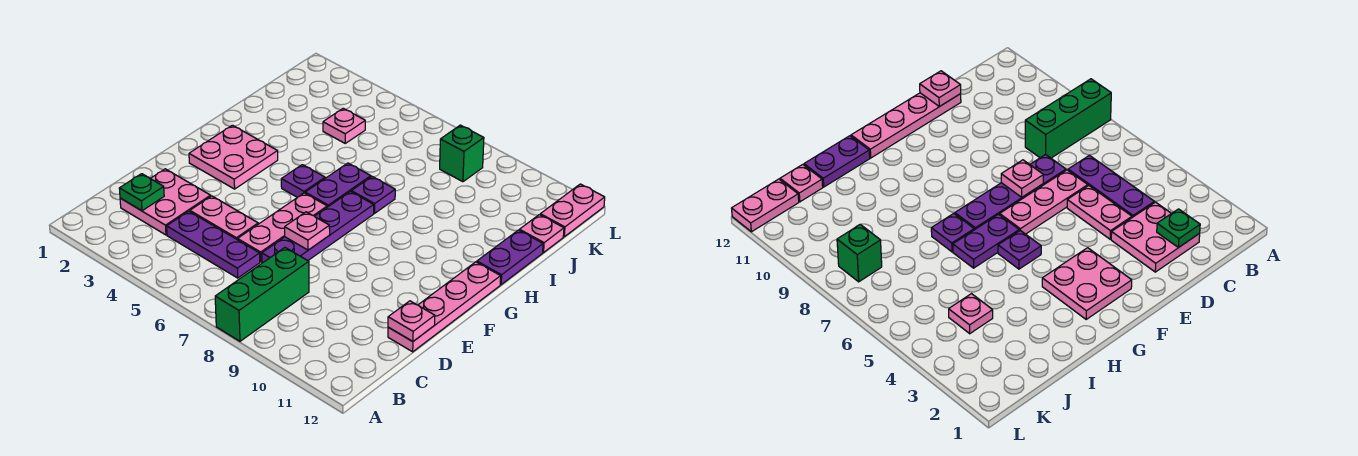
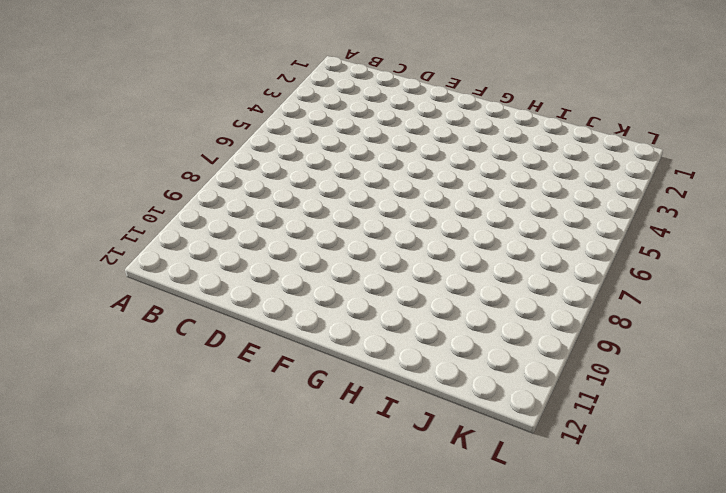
none -> green 1x3 brick [215,248,309,341]
none -> pink 2x2 plate [120,169,211,235]
none -> purple 1x3 plate [167,211,260,278]

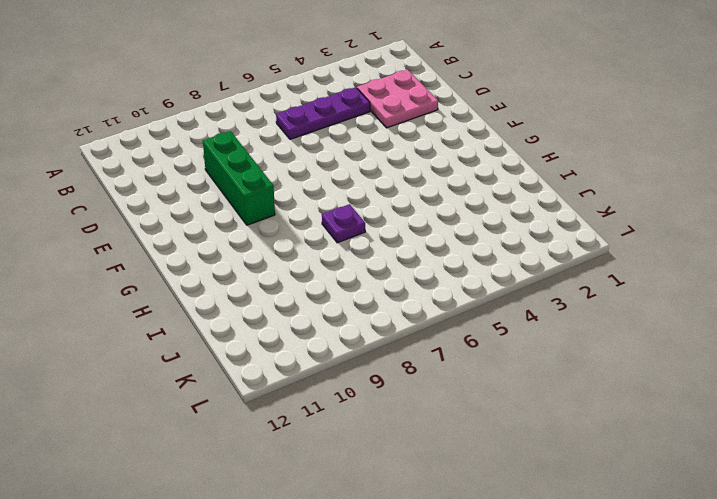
green 1x3 brick [203,131,275,225] -> green 1x3 brick moved to [215,248,309,341]
none -> pink 1x2 plate [190,196,258,240]
none -> pink 1x3 plate [238,193,327,262]
none -> purple 1x4 plate [262,192,374,263]

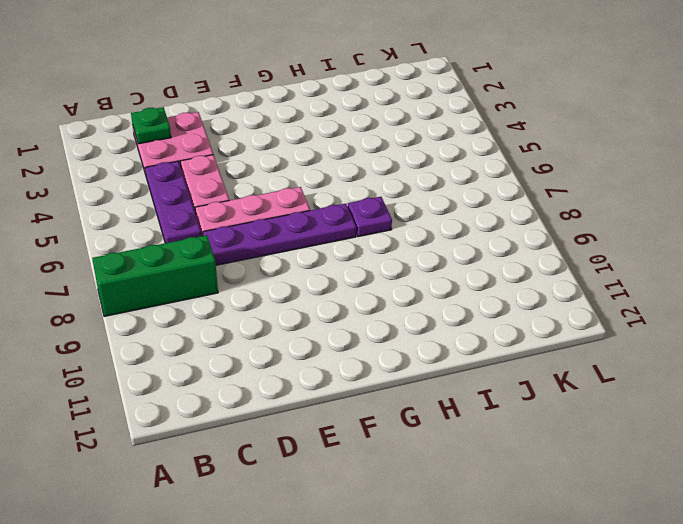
none -> pink 1x4 plate [388,262,501,352]
none -> pink 2x2 plate [189,125,278,189]
none -> purple 1x1 plate [281,165,325,197]

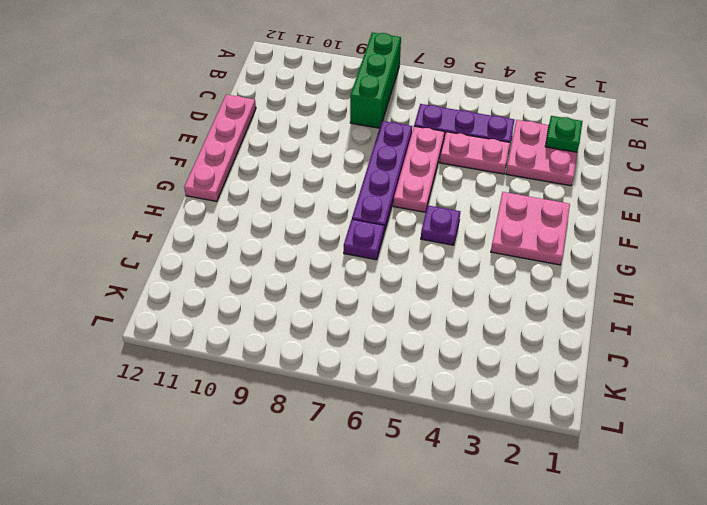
none -> purple 1x2 plate [305,163,371,207]
none -> purple 1x2 plate [477,230,543,285]
none -> pink 1x1 plate [323,108,365,143]

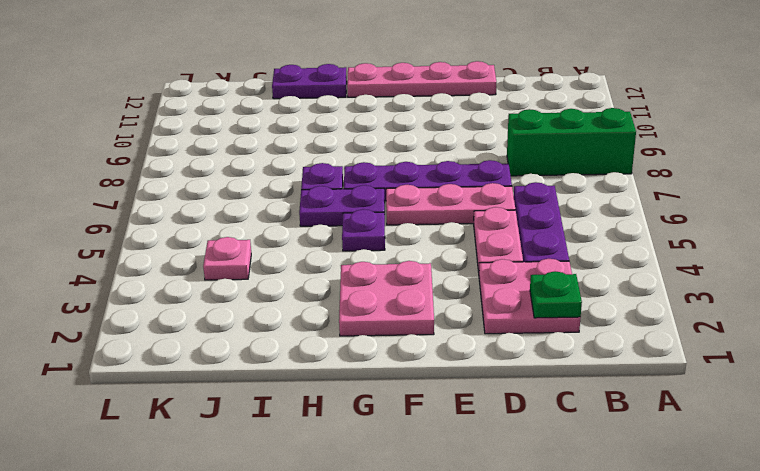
none -> pink 1x1 plate [519,215,564,252]
none -> green 1x1 brick [440,125,484,182]
none -> pink 1x2 plate [540,184,605,237]

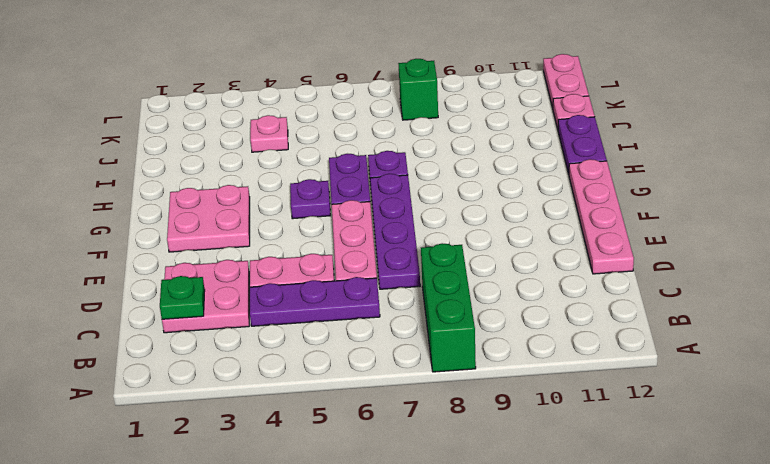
none -> pink 1x1 plate [388,301,435,341]
none -> pink 1x1 plate [285,212,330,250]

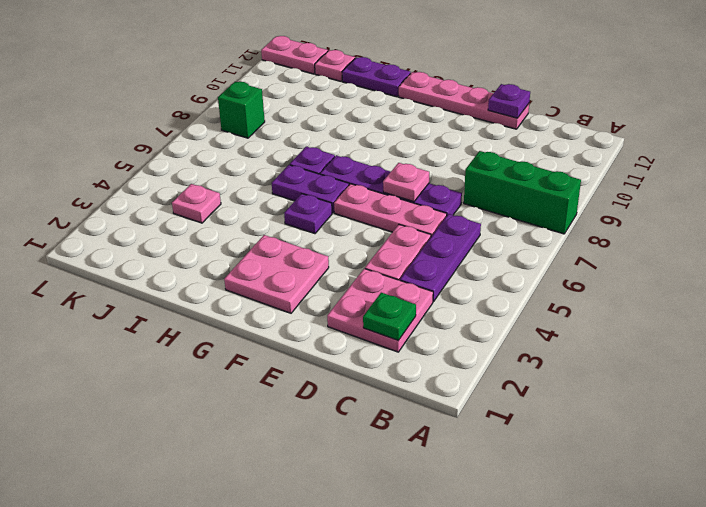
purple 1x1 plate [488,84,530,118] -> pink 1x1 plate [388,301,435,341]

